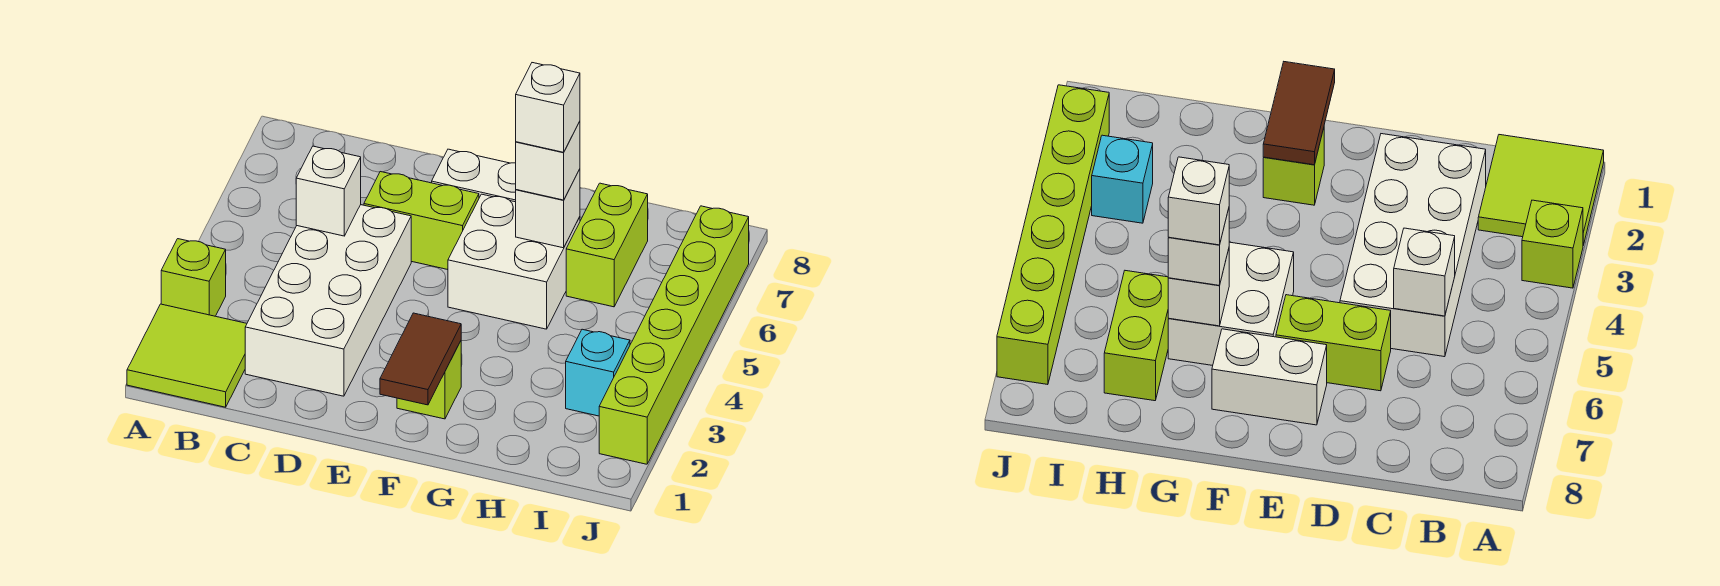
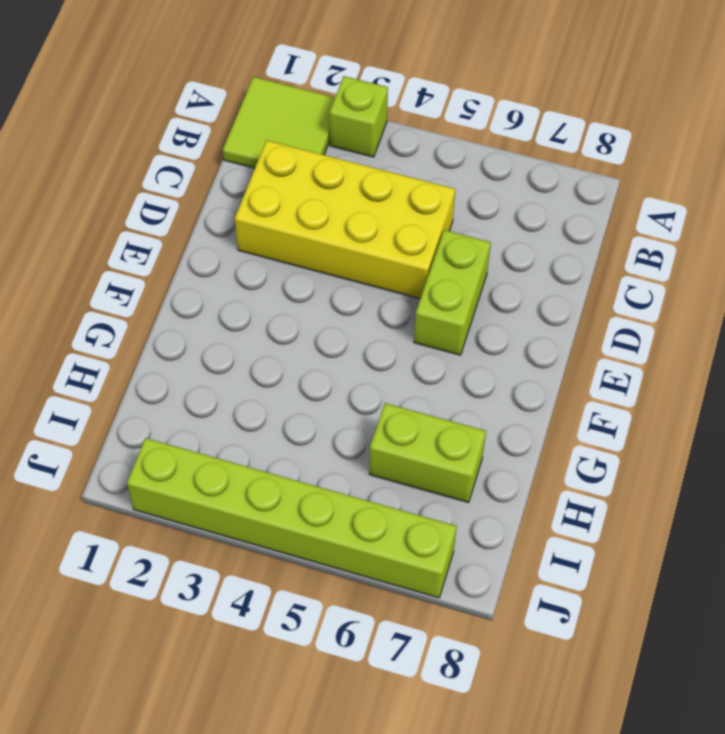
yellow 2x4 brick [235,140,455,299] -> white 2x4 brick [245,205,411,396]
none -> white 1x2 brick [432,149,516,202]
none -> lime 1x1 brick [397,341,461,419]
none -> white 2x2 brick [448,194,580,329]

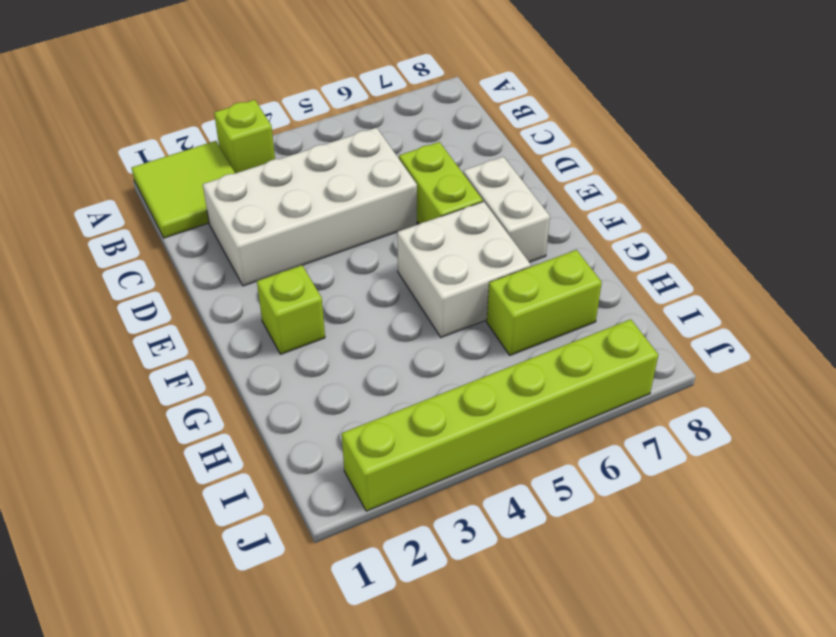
none -> cyan 1x1 brick [566,329,630,416]
none -> white 1x1 brick [296,146,361,236]
none -> brown 1x2 tile [380,313,461,405]

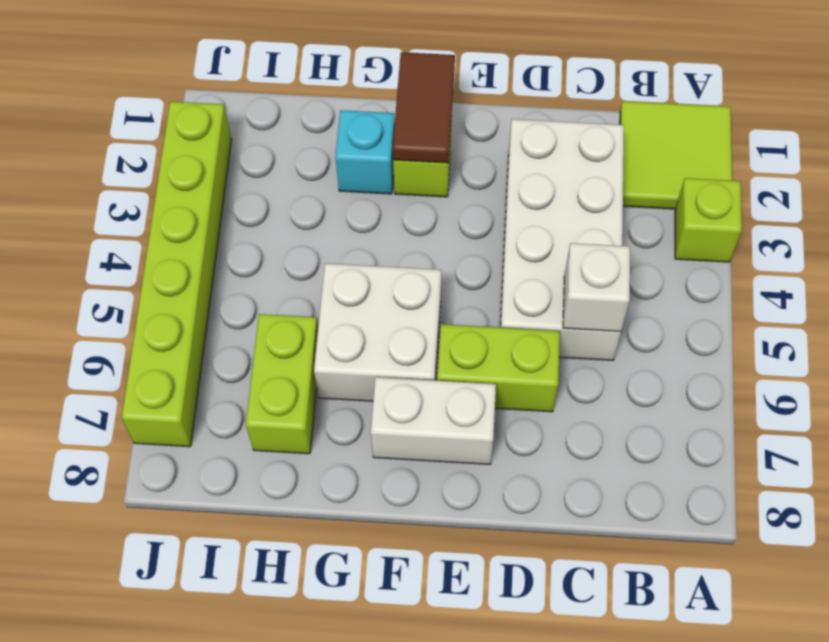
cyan 1x1 brick [335,110,395,194] -> cyan 1x1 brick moved to [566,329,630,416]
none -> white 1x1 brick [516,169,580,248]
none -> white 1x1 brick [516,121,580,200]
none -> white 1x1 brick [516,63,580,152]

